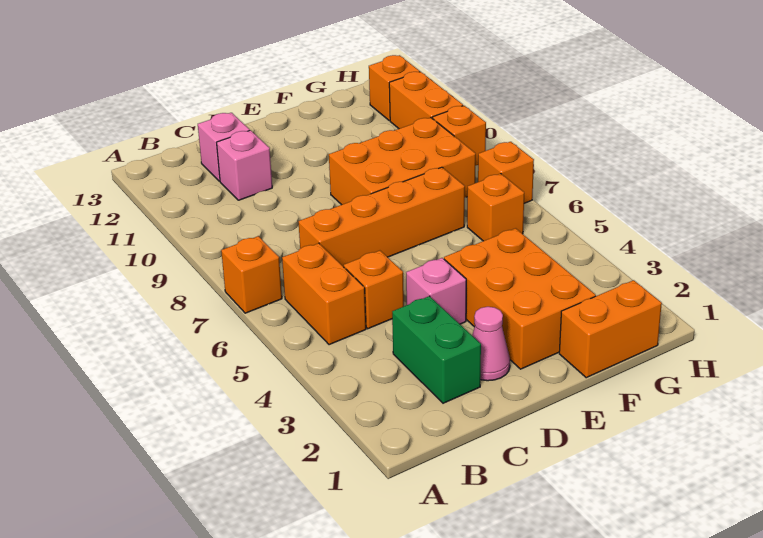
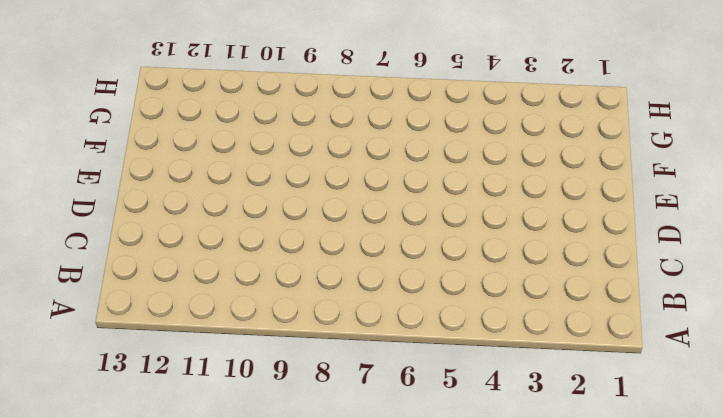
none -> orange 1x1 brick [221,236,282,313]
none -> orange 1x2 brick [282,243,366,345]
none -> green 1x2 brick [392,296,481,403]

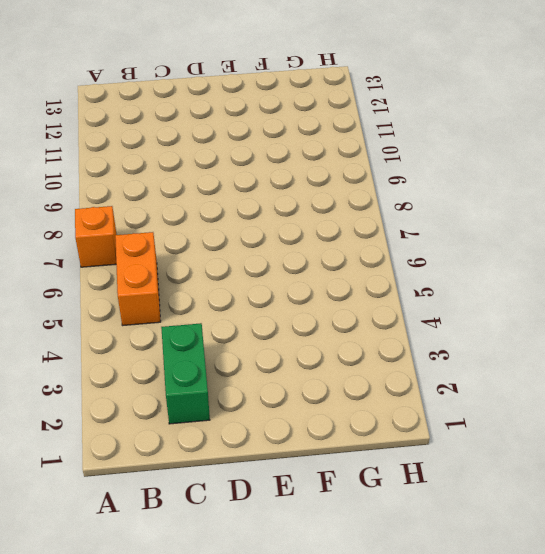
none -> orange 1x1 brick [344,251,404,329]
none -> orange 1x4 brick [298,167,465,267]
none -> pink 1x1 brick [217,130,272,200]

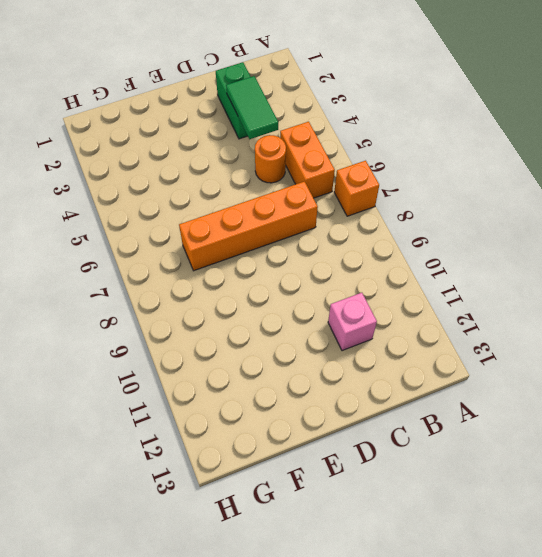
green 1x2 tile [226,76,278,139] -> none
orange 1x1 round brick [255,135,286,183] -> orange 1x1 brick [344,251,404,329]
none -> pink 1x1 brick [198,113,250,181]
none -> pink 1x1 cone [472,307,510,381]
none -> pink 1x1 brick [406,258,466,324]

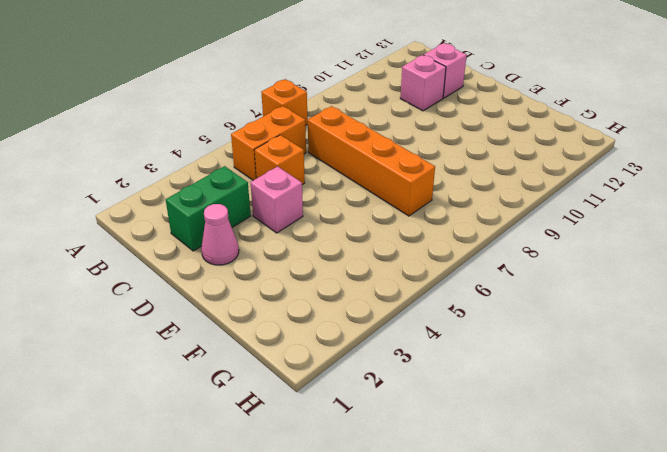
none -> orange 2x3 brick [444,228,596,369]
none -> orange 2x3 brick [329,118,476,205]
none -> orange 1x2 brick [559,280,662,378]

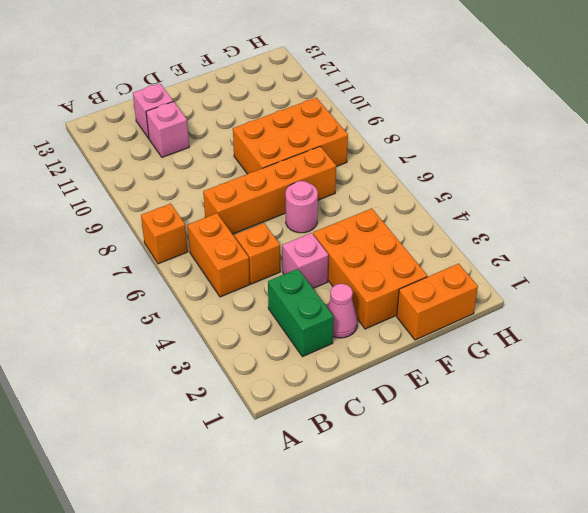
pink 1x1 round brick [286,181,318,233] -> none
none -> orange 1x1 brick [467,174,524,241]
none -> orange 1x1 brick [478,142,534,204]
none -> orange 1x1 brick [433,106,486,166]

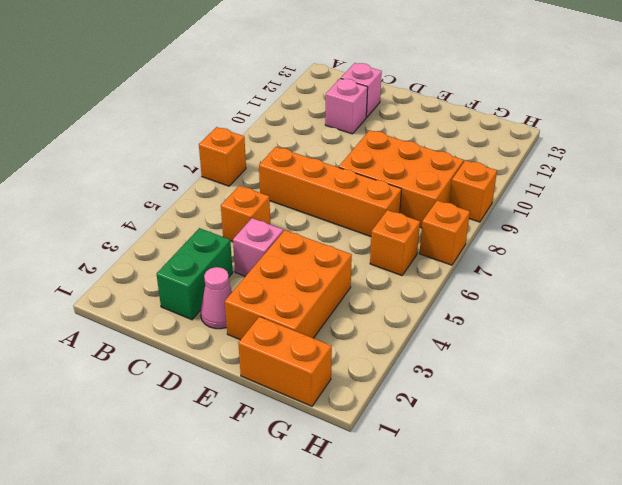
none -> orange 1x2 brick [282,243,366,345]
none -> orange 1x2 brick [389,72,463,129]
none -> orange 1x1 brick [369,55,420,121]

